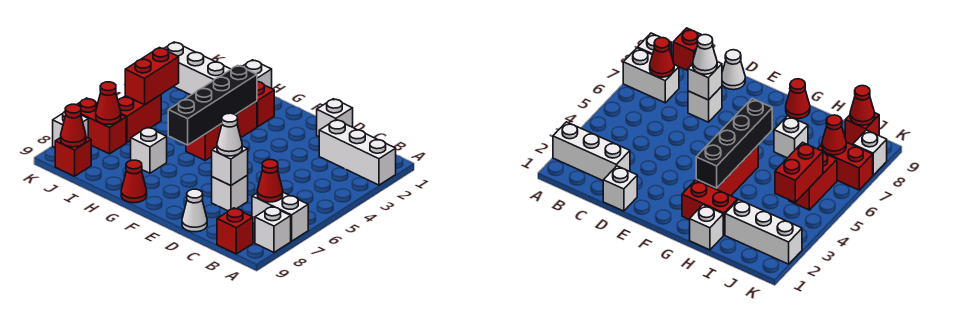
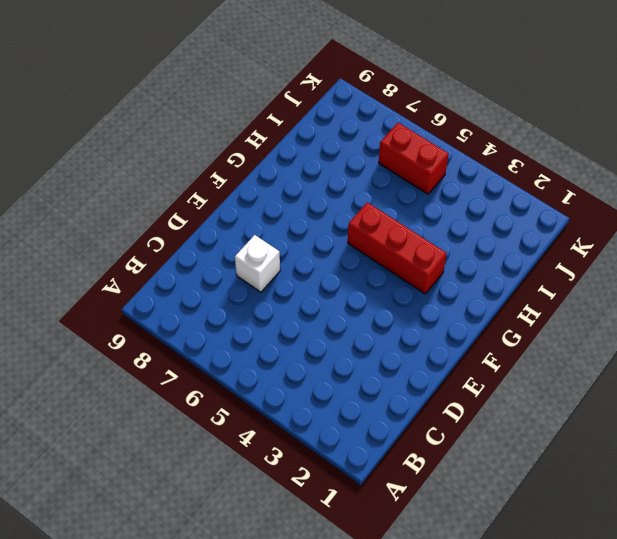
none -> white 1x3 brick [319,120,396,185]
none -> white 1x2 brick [252,192,308,241]
none -> white 1x1 brick [255,206,291,252]

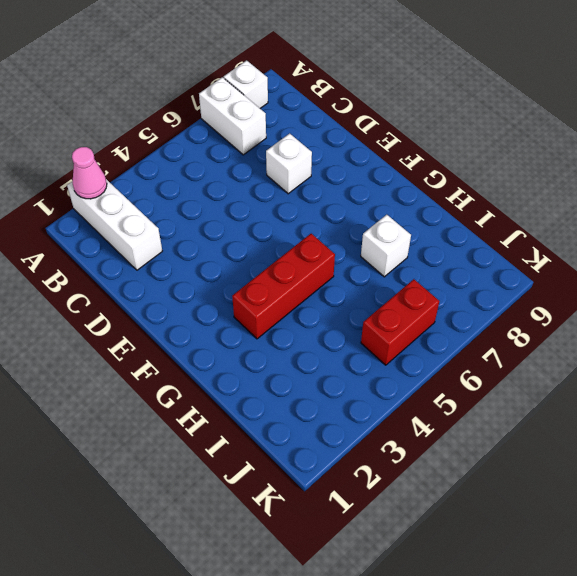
pink 1x1 cone [72,147,107,199] -> none
none -> red 1x1 brick [217,208,253,254]
none -> white 1x1 brick [317,99,353,137]
none -> white 1x1 cone [182,189,207,232]

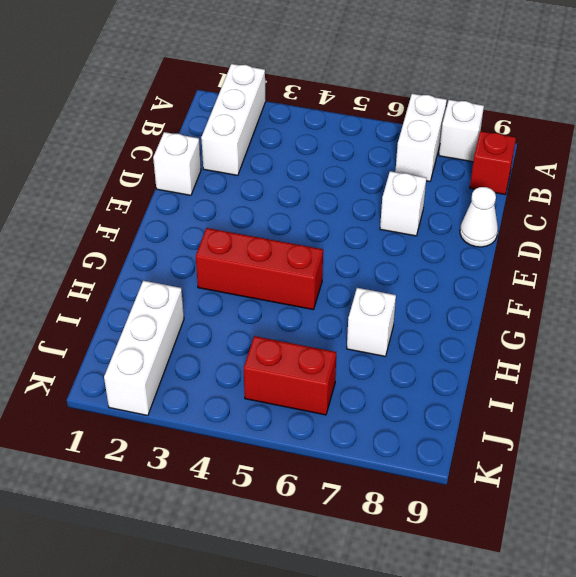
none -> red 1x2 brick [257,82,274,127]
none -> red 1x1 cone [121,160,147,203]
none -> white 1x1 brick [242,60,272,88]

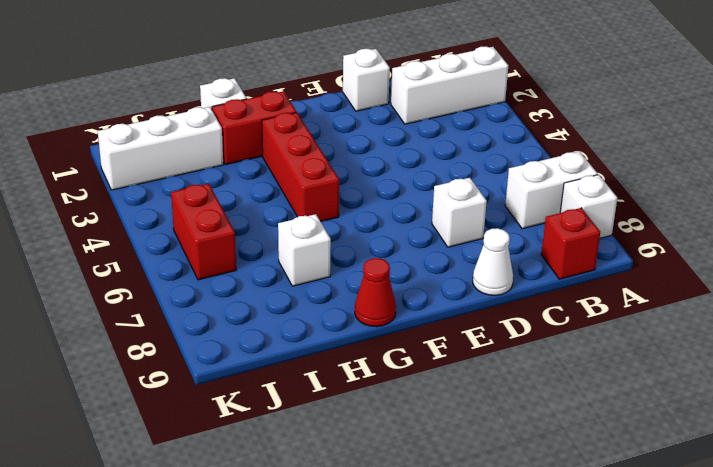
none -> red 1x2 brick [77,98,126,154]
none -> red 1x1 brick [55,137,91,176]
none -> white 1x1 brick [53,112,88,147]

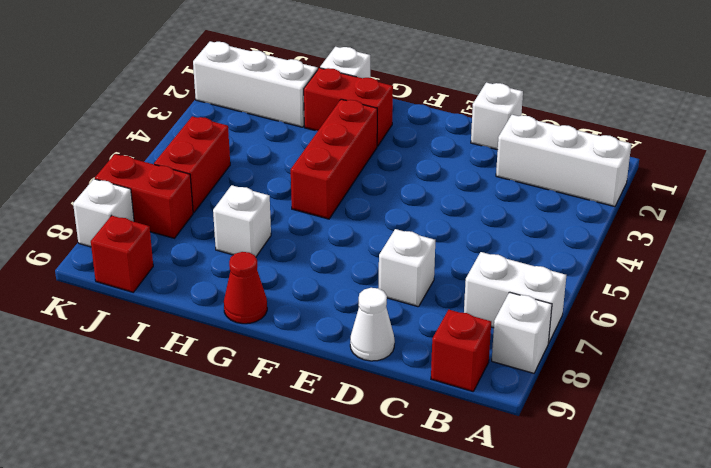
none -> red 1x1 cone [257,160,283,202]
none -> white 1x1 brick [212,146,248,186]
none -> black 1x4 brick [168,65,257,145]

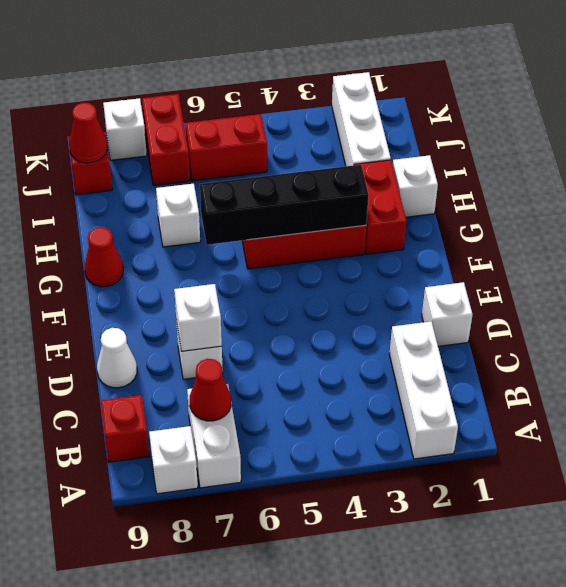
none -> red 1x2 brick [125,48,179,105]
none -> red 1x1 cone [96,82,121,124]
none -> white 1x1 cone [217,113,242,156]

